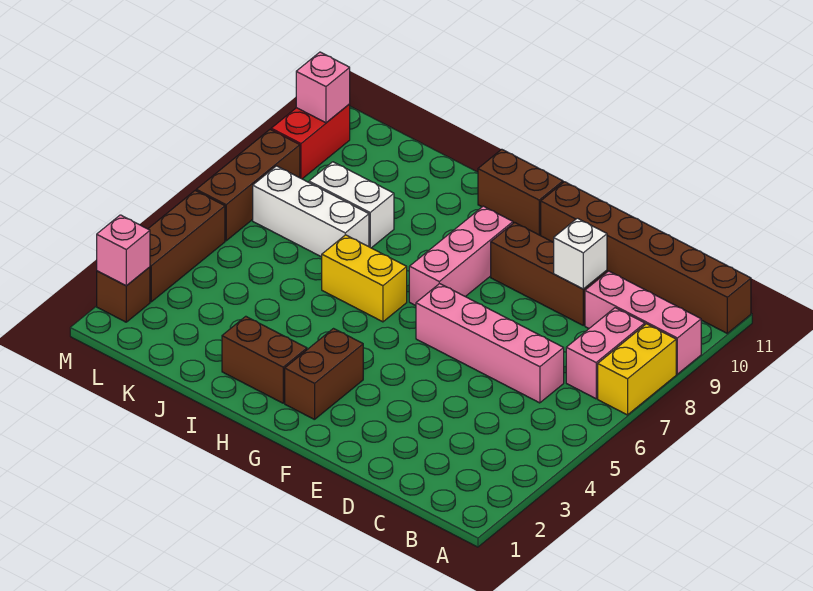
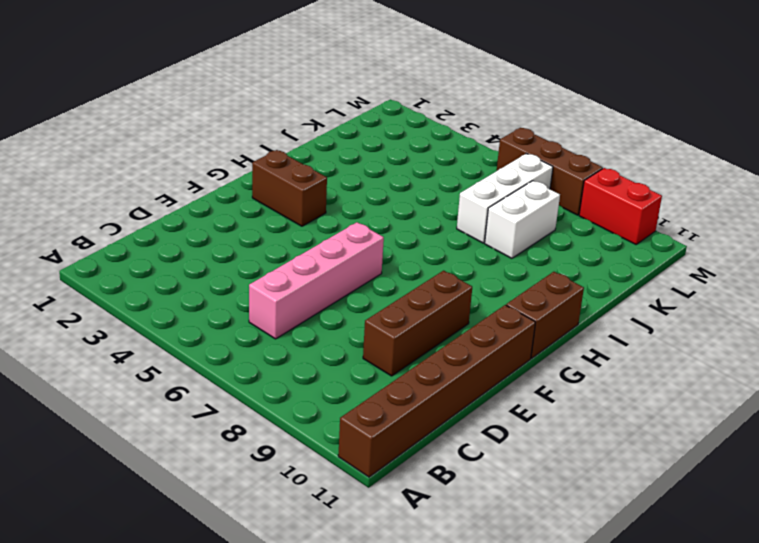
none -> yellow 1x2 brick [598,324,676,415]
none -> pink 1x3 brick [585,271,701,374]
none -> pink 1x2 brick [566,308,645,399]

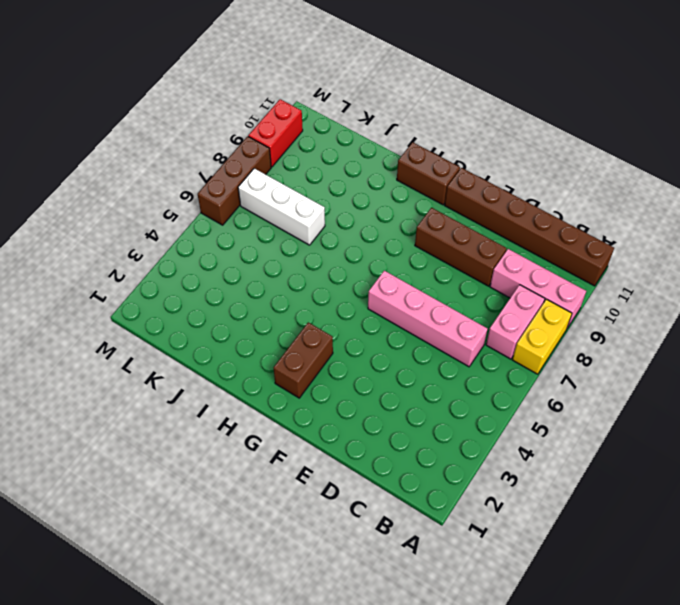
none -> pink 1x3 brick [409,206,513,306]
none -> brown 1x2 brick [222,316,307,403]
none -> yellow 1x2 brick [322,235,407,322]

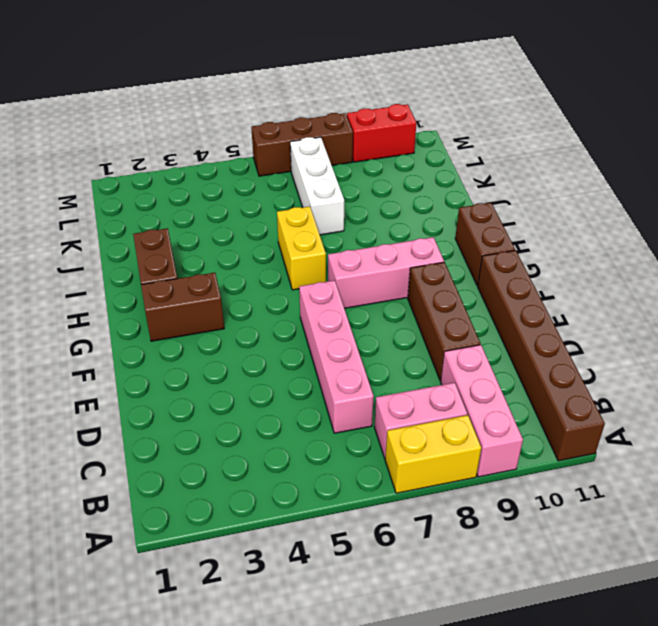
none -> white 1x2 brick [309,162,394,248]
none -> brown 1x1 brick [97,267,150,322]
none -> brown 1x3 brick [148,191,225,302]

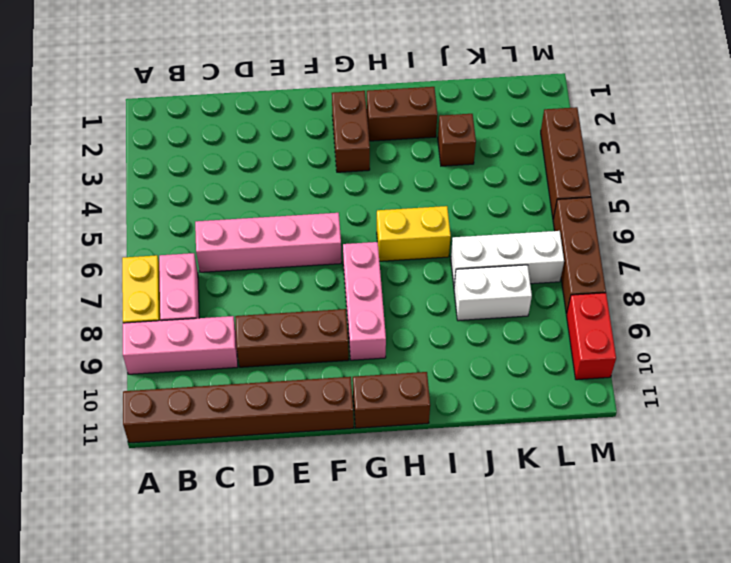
brown 1x1 brick [438,114,476,166] -> brown 1x1 brick moved to [97,267,150,322]
none -> white 1x1 brick [553,218,607,289]
none -> pink 1x1 brick [97,215,150,286]
none -> pink 1x1 brick [296,52,350,123]

